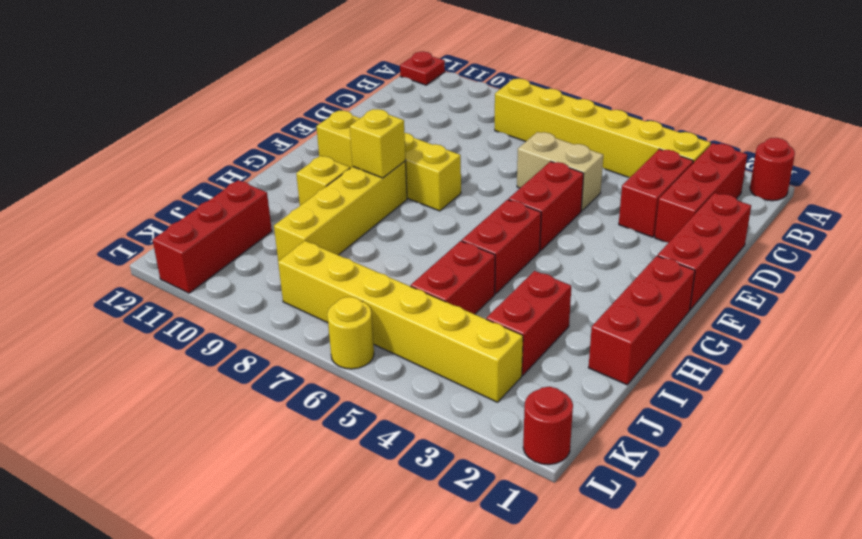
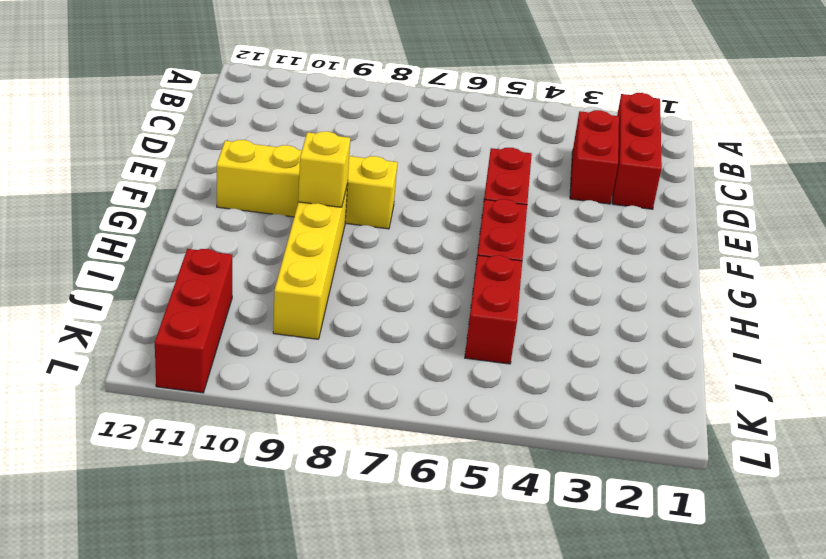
none -> red 1x1 round brick [750,138,795,201]
none -> red 1x1 plate [400,51,445,85]
none -> yellow 1x6 brick [495,79,711,177]

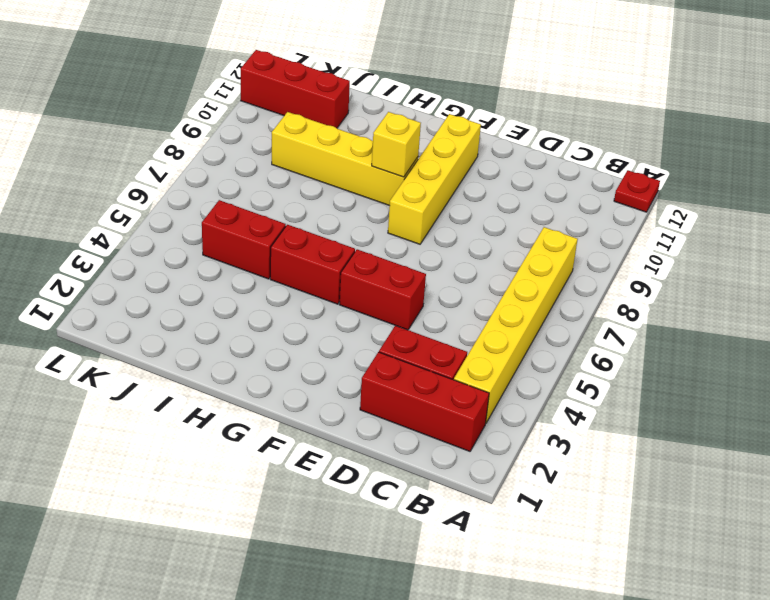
none -> red 1x1 round brick [750,138,795,201]
none -> red 1x3 brick [658,193,751,310]
none -> tan 1x2 brick [517,132,603,211]

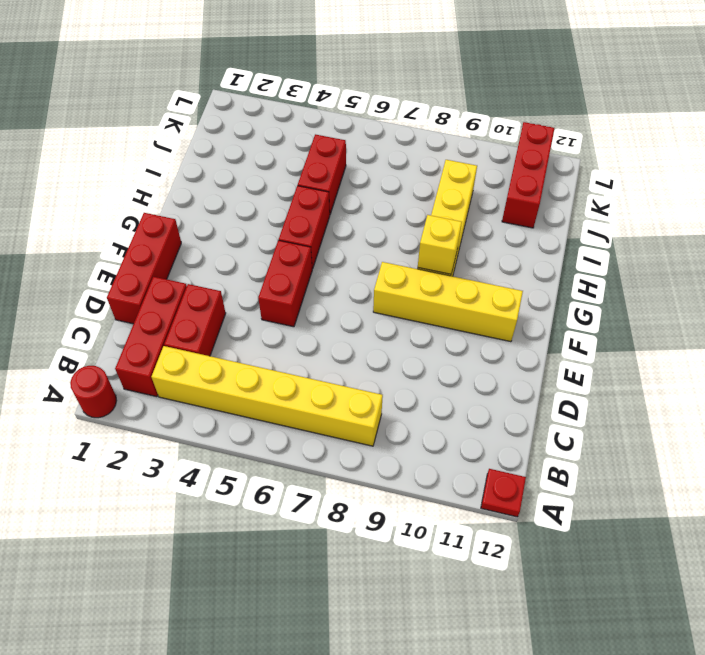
none -> tan 1x2 brick [517,132,603,211]
none -> red 1x3 brick [589,256,695,385]
none -> yellow 1x1 brick [296,156,350,206]

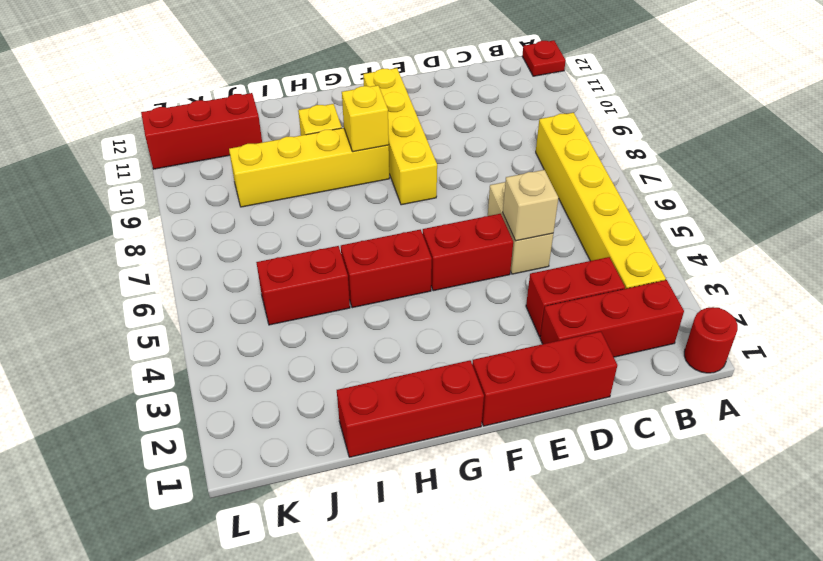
tan 1x1 brick [503,170,558,241] -> none
none -> red 1x2 brick [486,271,571,375]
none -> yellow 1x6 brick [278,241,523,402]
none -> red 1x1 round brick [523,387,573,465]

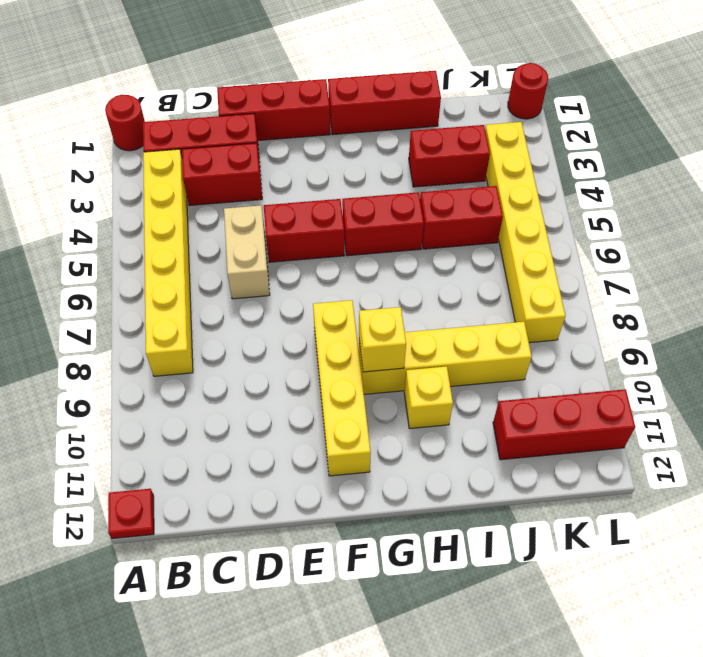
none -> yellow 1x1 round brick [327,297,374,369]

